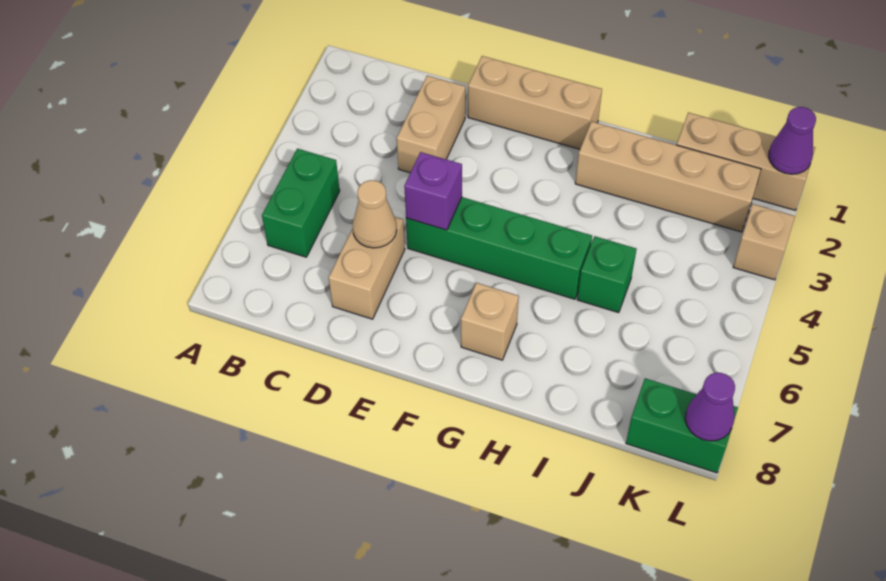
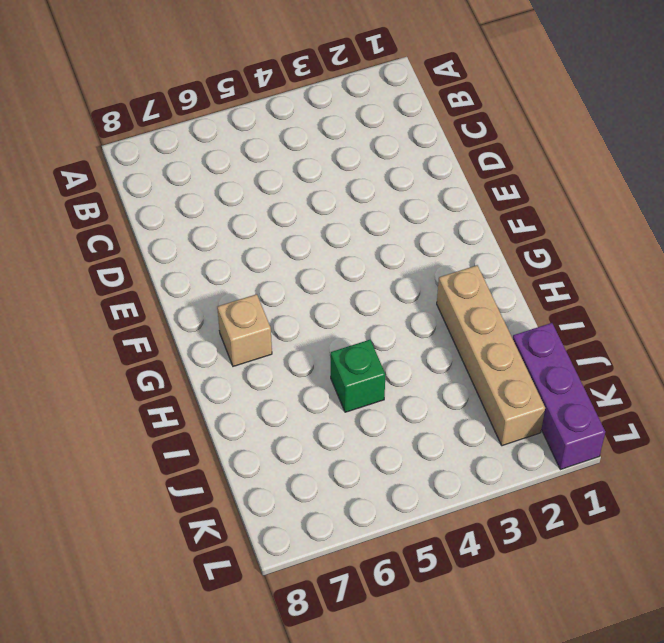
purple 1x3 brick [513,323,605,470] -> tan 1x3 brick [677,113,815,210]
none -> green 1x2 brick [262,149,340,257]
none -> tan 1x2 brick [397,76,465,173]
none -> tan 1x2 brick [329,217,405,319]

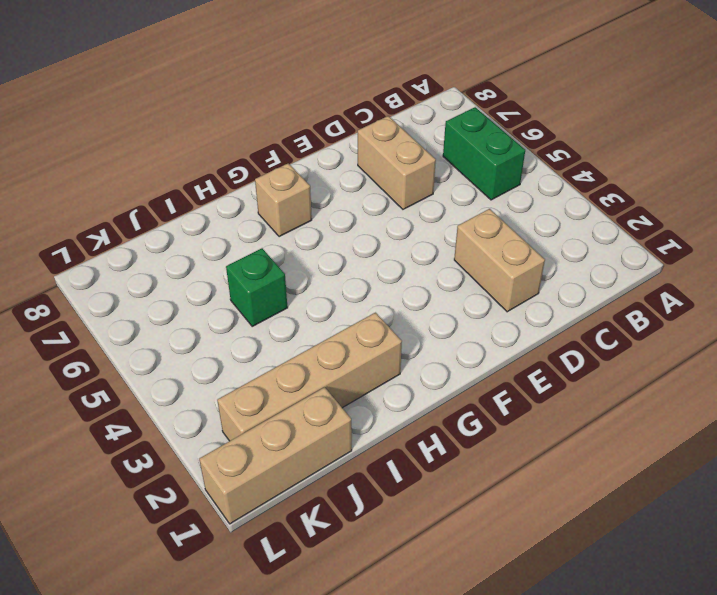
none -> tan 1x3 brick [468,56,602,149]
none -> green 1x4 brick [406,197,592,299]
none -> green 1x2 brick [626,378,738,473]

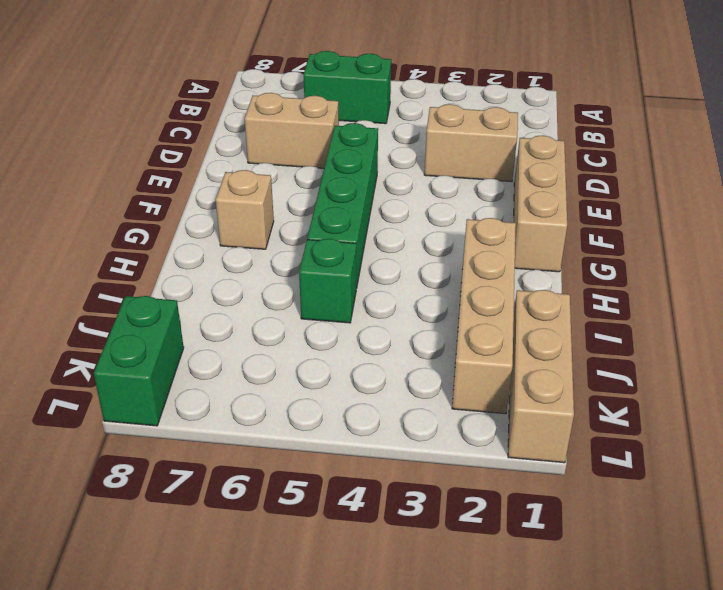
none -> tan 1x1 brick [733,204,795,280]
none -> tan 1x1 cone [353,180,397,248]
none -> purple 1x1 brick [404,152,462,230]

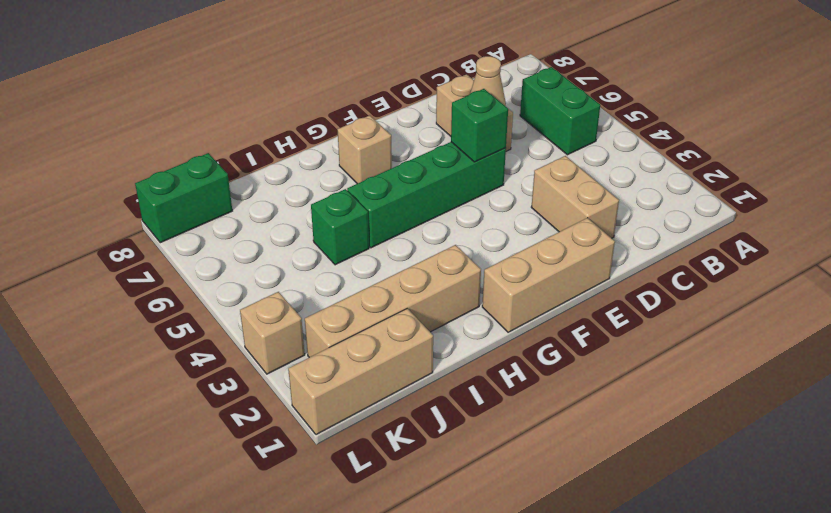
green 1x1 brick [451,89,508,162] -> purple 1x1 brick [404,152,462,230]
none -> purple 1x1 cone [769,107,816,174]
none -> purple 1x1 cone [685,373,735,441]

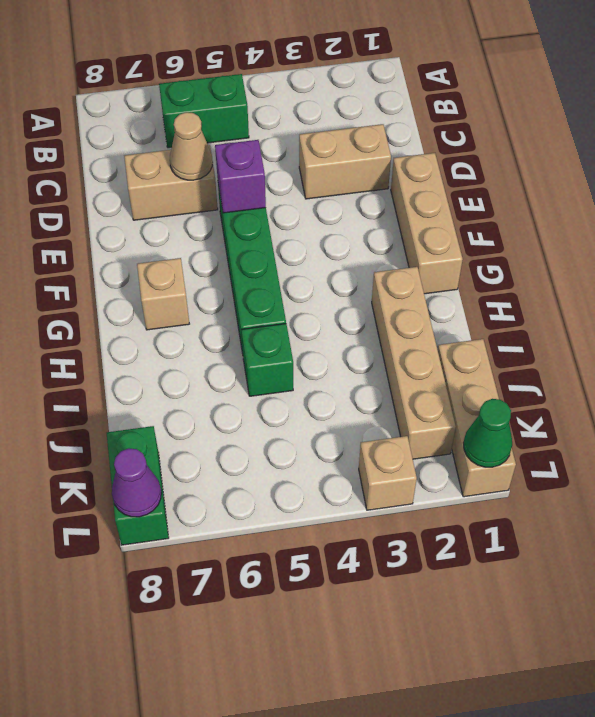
green 1x1 cone [464,399,512,467] -> purple 1x1 cone [769,107,816,174]

